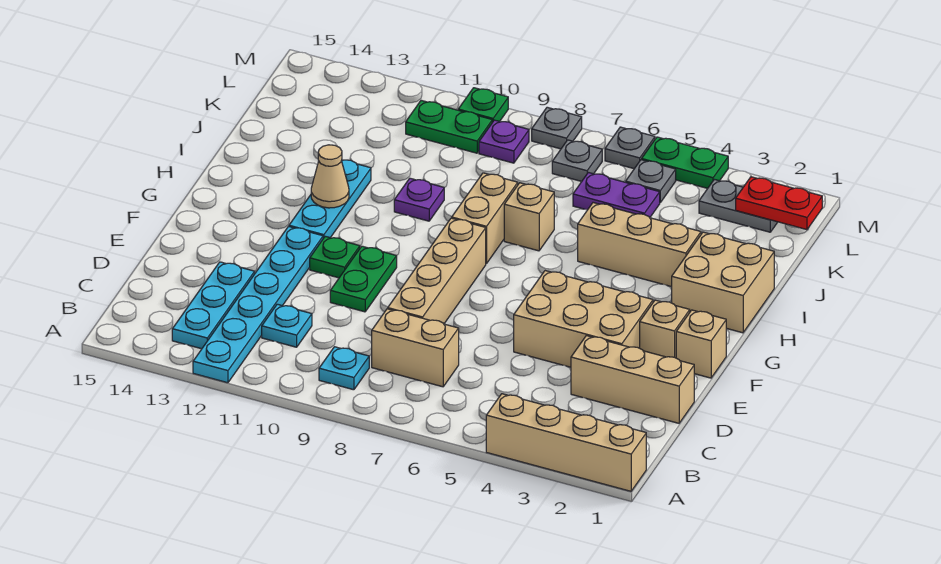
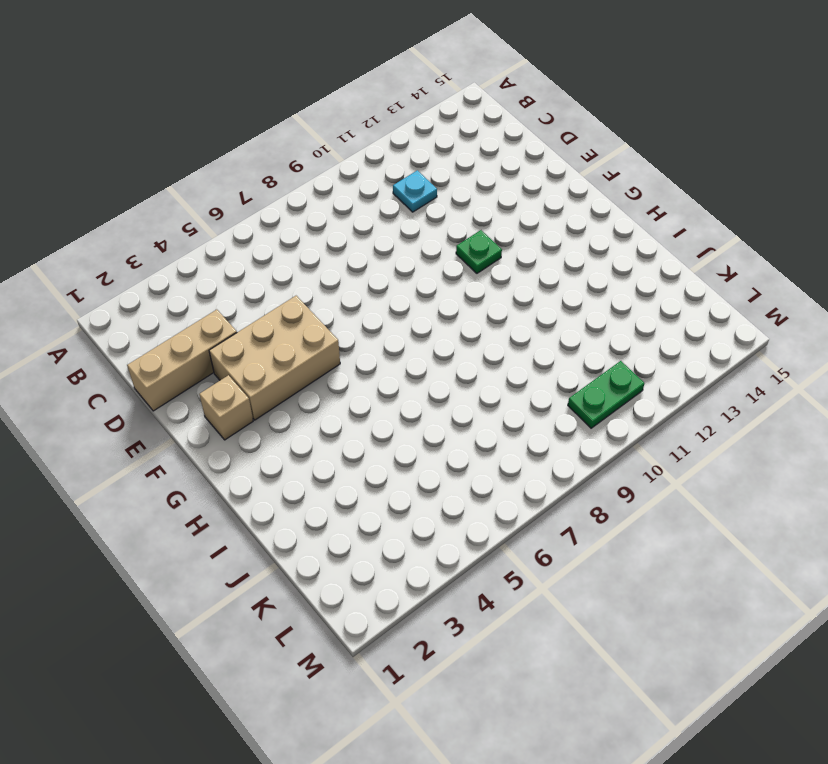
none -> tan 1x4 brick [486,394,646,491]
none -> cyan 1x6 plate [193,227,323,383]
none -> cyan 1x1 plate [319,347,369,390]
none -> cyan 1x3 plate [172,262,255,349]

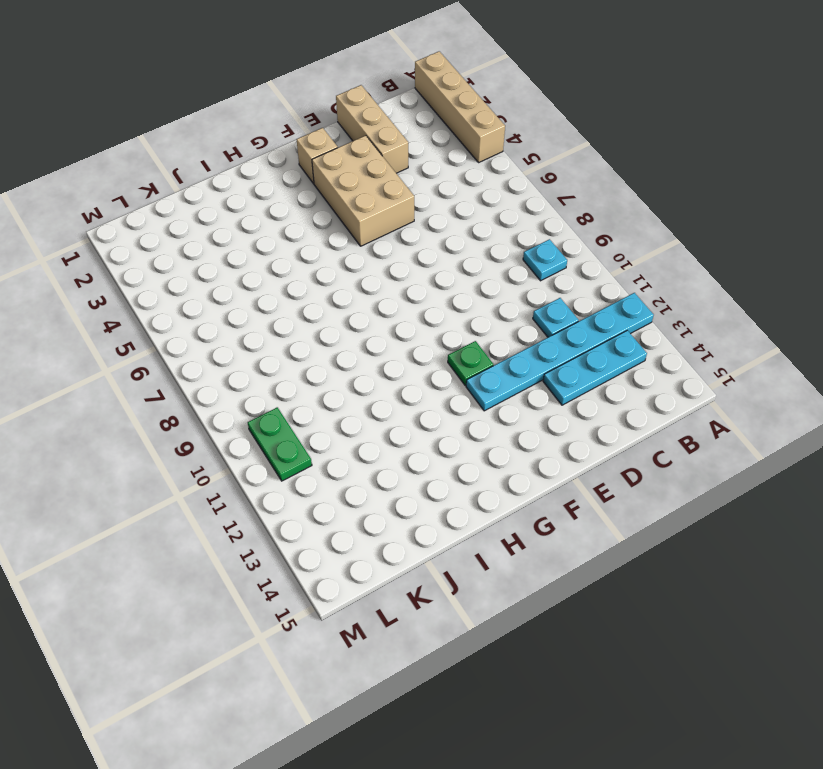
none -> tan 1x2 brick [372,309,459,387]
none -> tan 1x4 brick [388,218,486,324]
none -> green 1x2 plate [330,246,397,312]
none -> tan 1x1 brick [676,310,726,378]

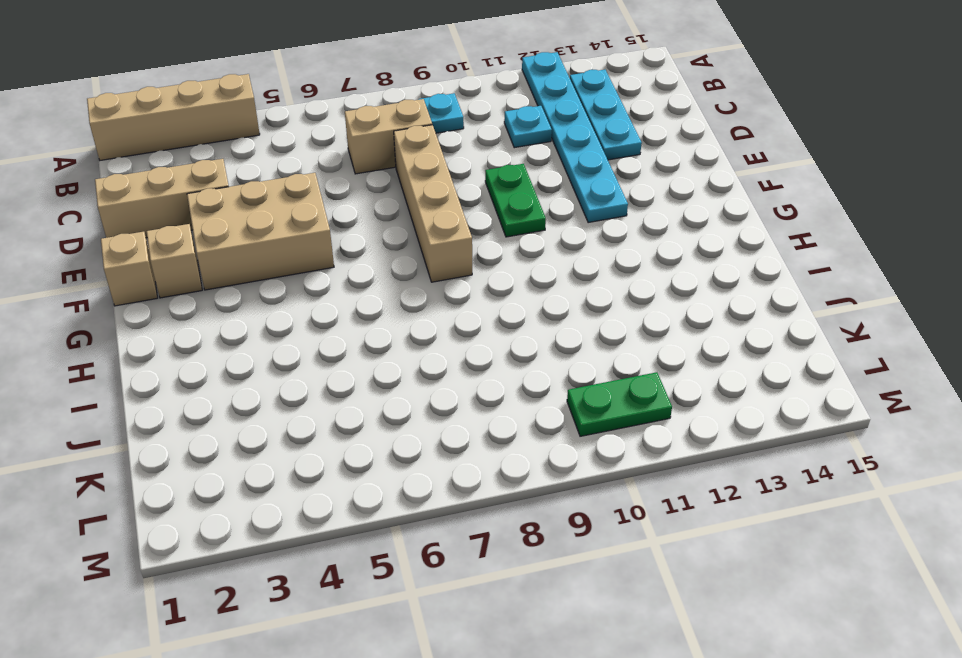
none -> green 1x1 plate [310,236,360,278]
none -> cyan 1x3 plate [289,160,371,238]
none -> tan 2x2 brick [672,232,774,333]
none -> tan 1x2 brick [452,173,518,264]

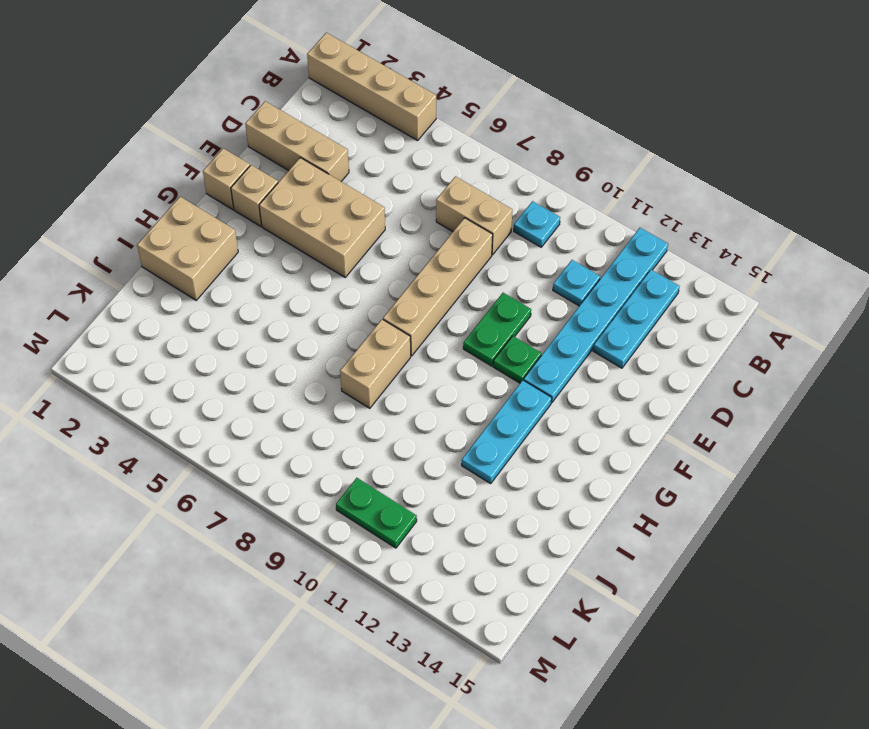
none -> tan 1x3 brick [578,203,701,287]
none -> tan 1x1 brick [504,183,554,251]
none -> purple 1x1 plate [394,178,444,221]
none -> purple 1x2 plate [573,172,660,218]

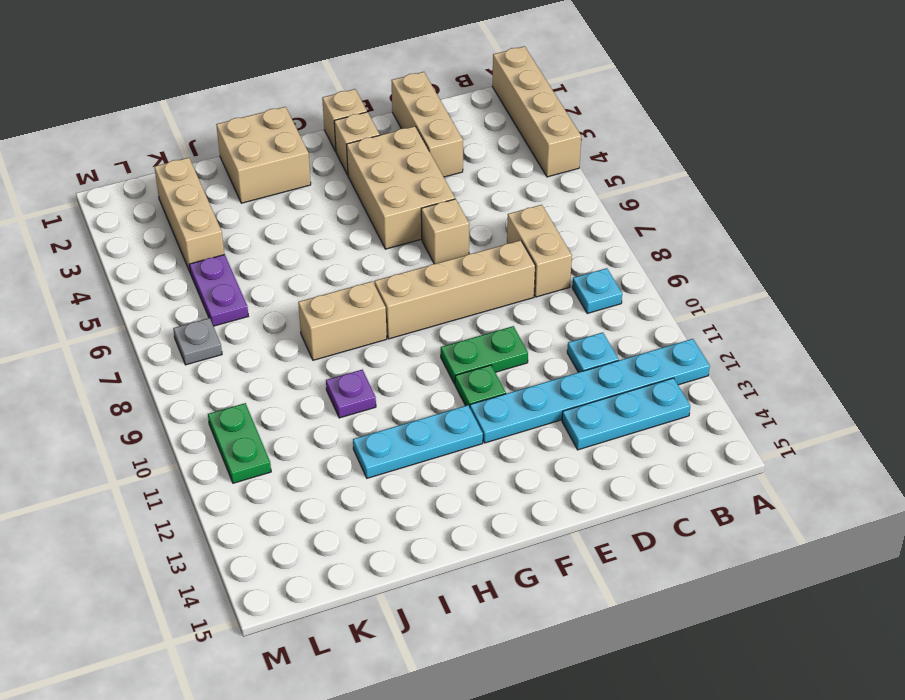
tan 1x1 brick [421,199,469,264] -> tan 1x1 brick moved to [504,183,554,251]
tan 1x3 brick [155,158,224,272] -> tan 1x3 brick moved to [578,203,701,287]
none -> grey 1x2 plate [699,179,777,232]
none -> grey 1x1 plate [626,160,676,202]
none -> purple 1x1 plate [479,120,529,163]
none -> green 1x2 plate [642,137,728,188]

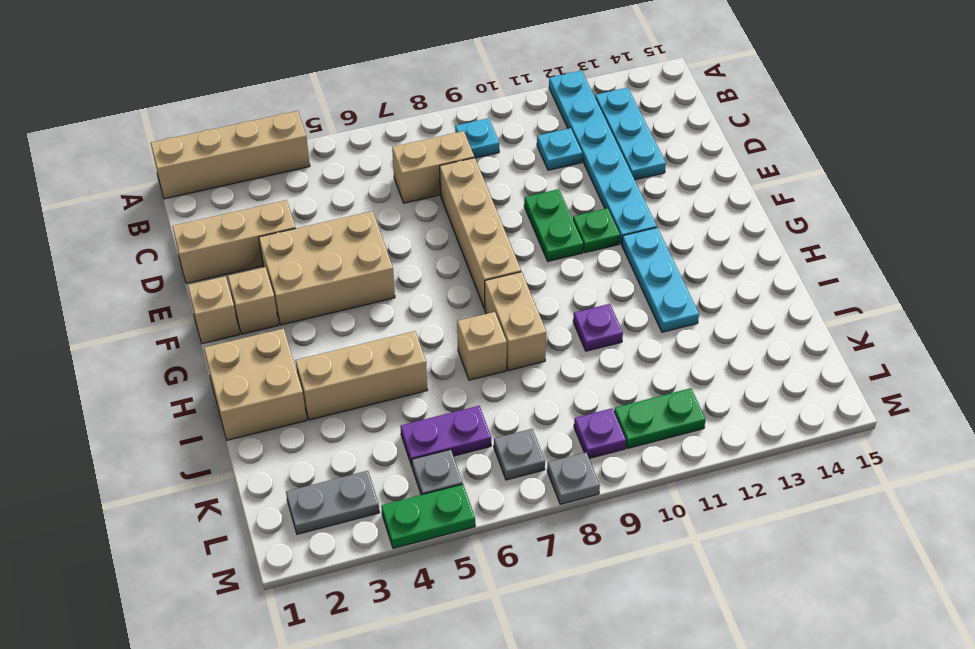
none -> grey 1x1 plate [605,127,655,169]
none -> green 1x1 plate [458,88,508,122]
none -> tan 1x1 cone [311,145,349,208]
none -> red 1x2 plate [736,177,822,230]

